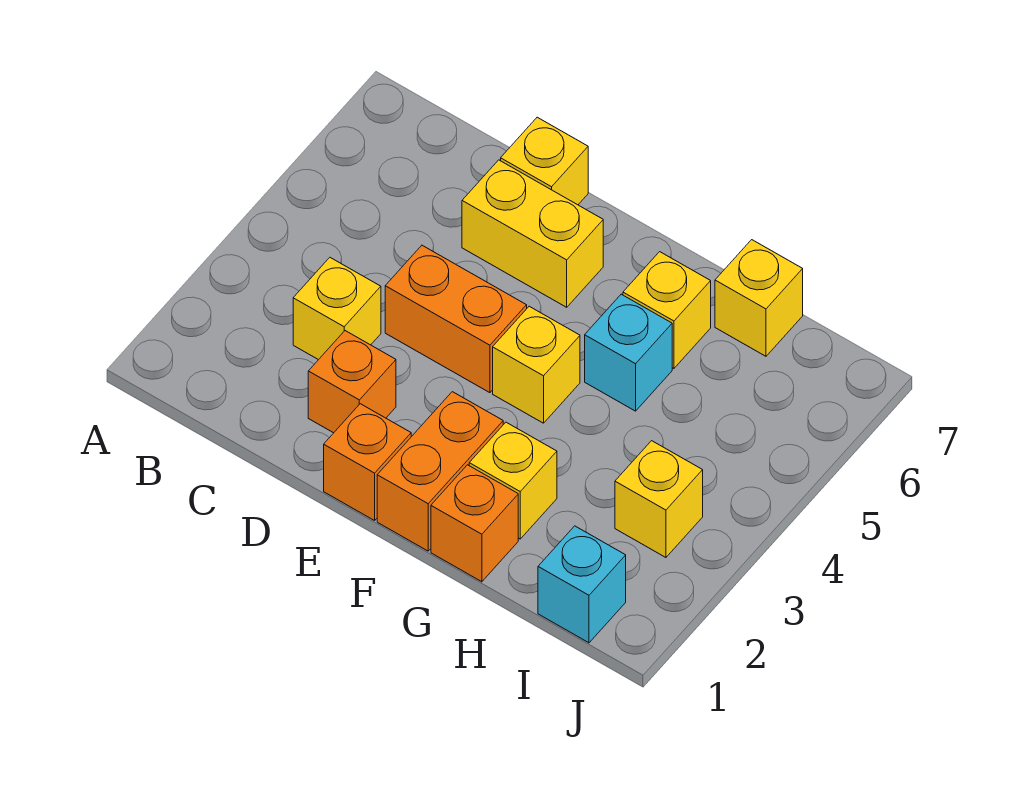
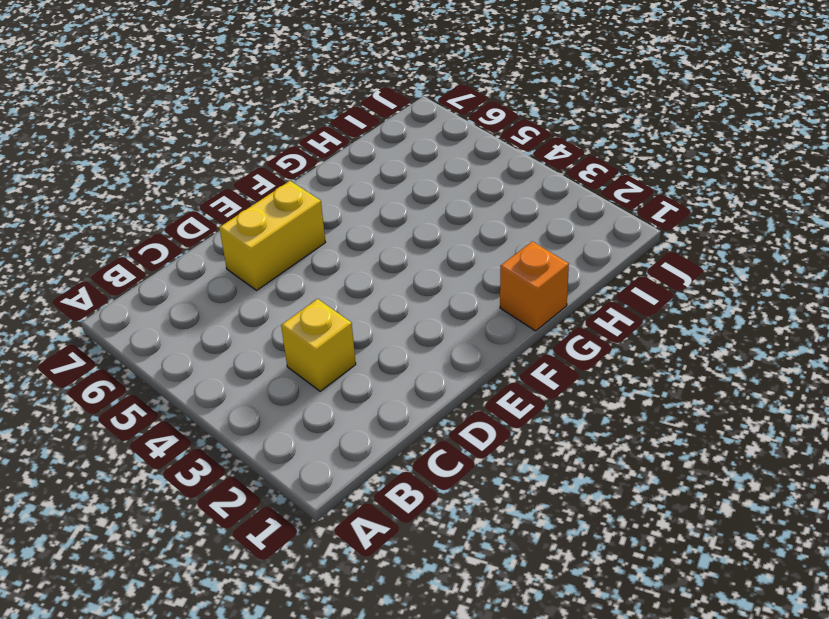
none -> orange 1x1 brick [308,331,396,433]
none -> orange 1x2 brick [385,245,527,393]
none -> yellow 1x1 brick [501,117,588,205]

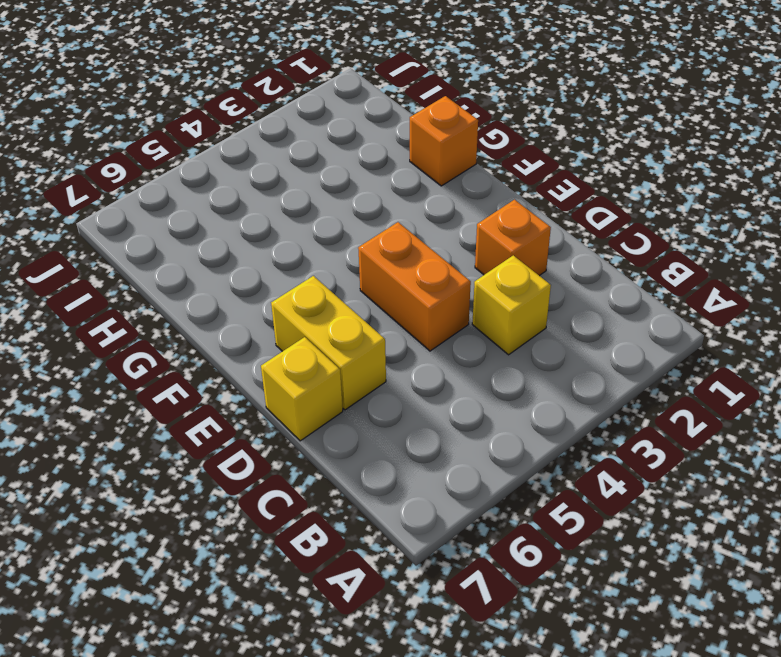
none -> orange 1x1 brick [324,404,411,521]
none -> orange 1x2 brick [377,392,503,551]
none -> yellow 1x1 brick [493,306,580,423]

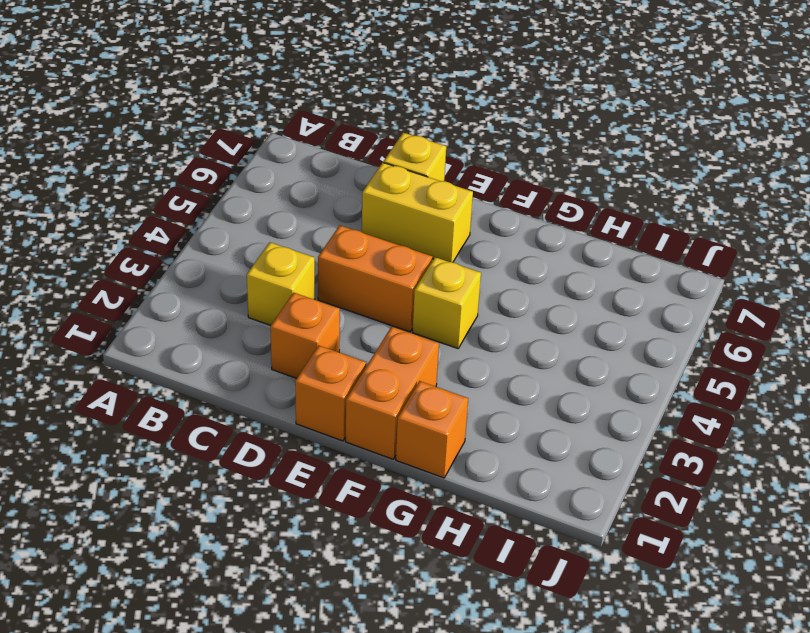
none -> yellow 1x1 brick [469,422,557,539]
none -> cyan 1x1 brick [585,294,672,411]
none -> yellow 1x1 brick [623,252,711,368]

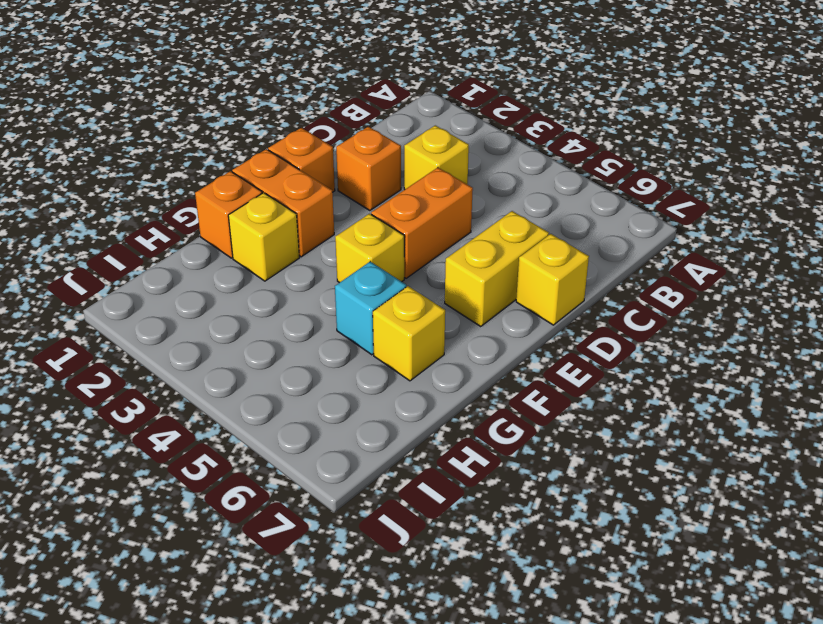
none -> yellow 1x1 brick [715,240,803,356]
none -> cyan 1x1 brick [538,526,626,643]
none -> yellow 1x1 brick [615,441,703,557]

